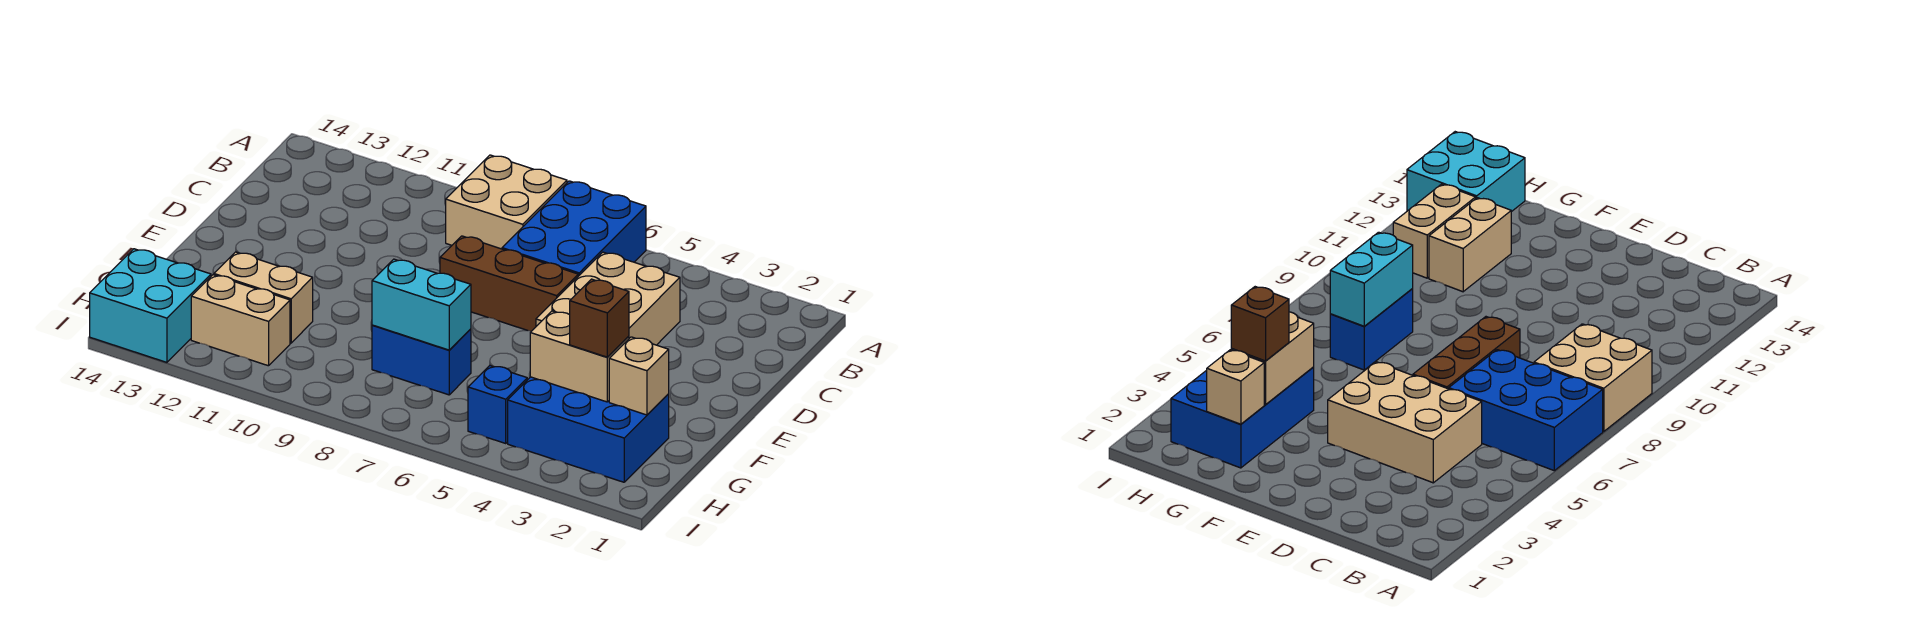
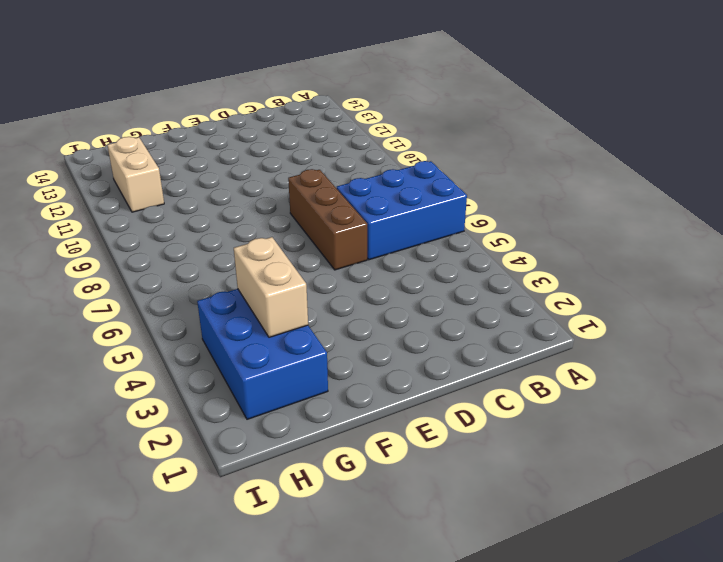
none -> tan 2x2 brick [446,155,567,249]
none -> tan 2x3 brick [536,252,680,345]
none -> blue 1x2 brick [372,325,471,395]

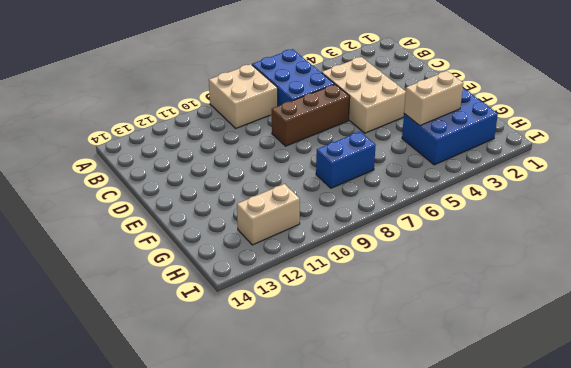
none -> tan 1x2 brick [214,252,313,343]
none -> blue 1x1 brick [468,366,527,443]
none -> cyan 2x2 brick [90,249,211,362]

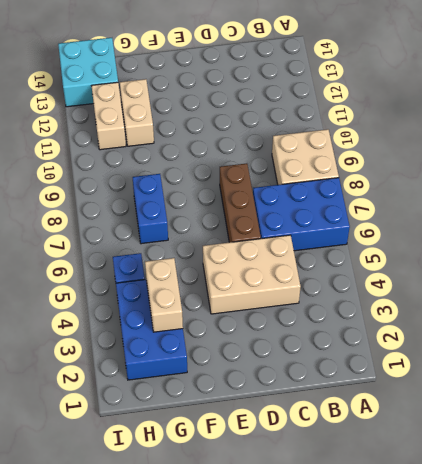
none -> tan 1x1 brick [609,337,669,415]
none -> cyan 1x2 brick [372,259,471,350]
none -> brown 1x1 brick [570,279,629,357]

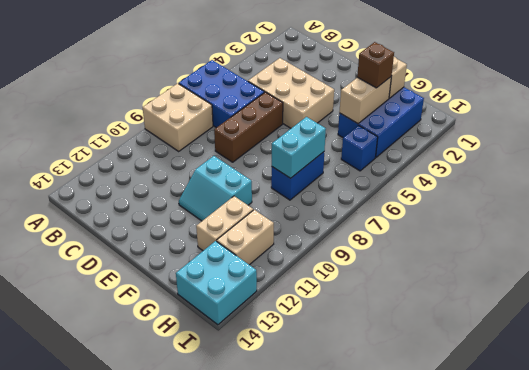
cyan 2x2 slope [179,156,252,221] -> none

